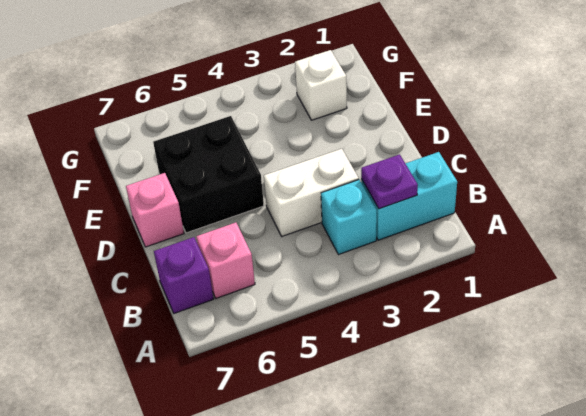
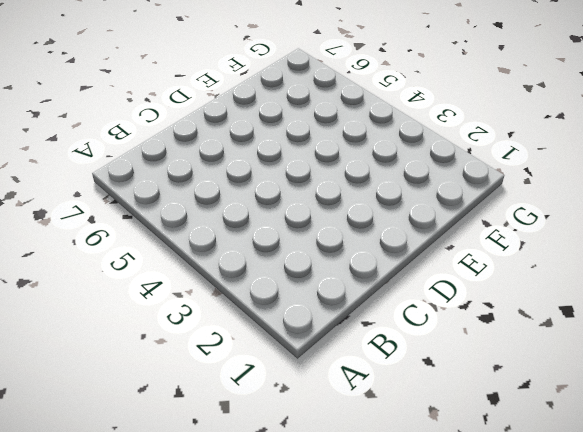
none -> cyan 1x2 brick [361,152,457,240]
none -> cyan 1x1 brick [321,180,377,255]

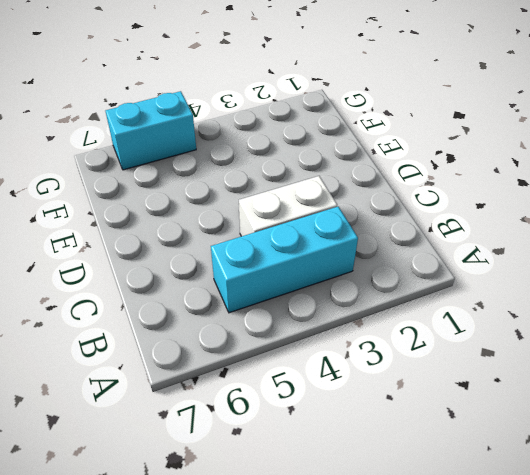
cyan 1x3 brick [211,207,358,313] -> cyan 1x1 brick [321,180,377,255]
cyan 1x2 brick [106,91,196,170] -> cyan 1x2 brick moved to [361,152,457,240]
none -> pink 1x1 brick [196,223,255,298]
none -> purple 1x1 brick [154,237,213,313]

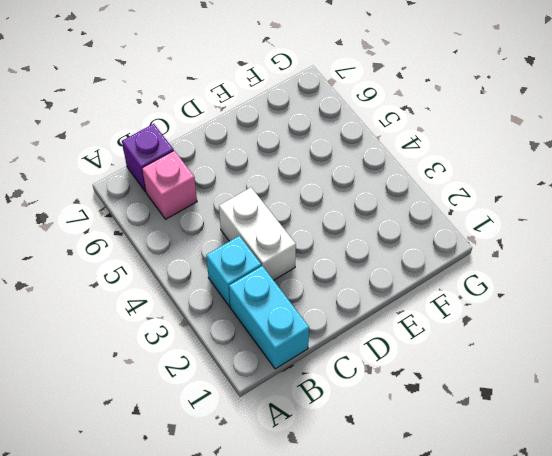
none -> black 2x2 brick [153,116,264,233]
none -> pink 1x1 brick [126,173,184,247]

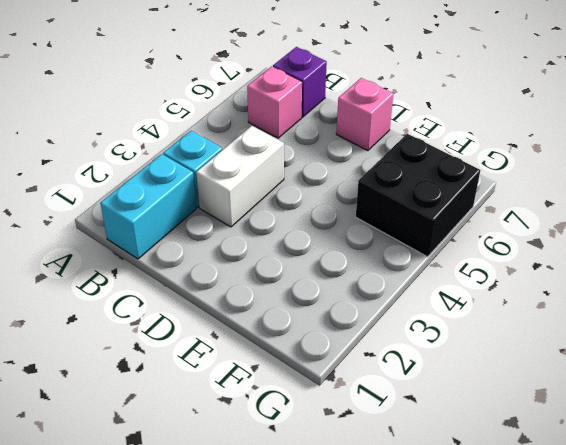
black 2x2 brick [356,134,480,257] -> black 2x2 brick moved to [153,116,264,233]
none -> white 1x1 brick [295,50,347,120]
none -> purple 1x1 plate [361,154,418,209]

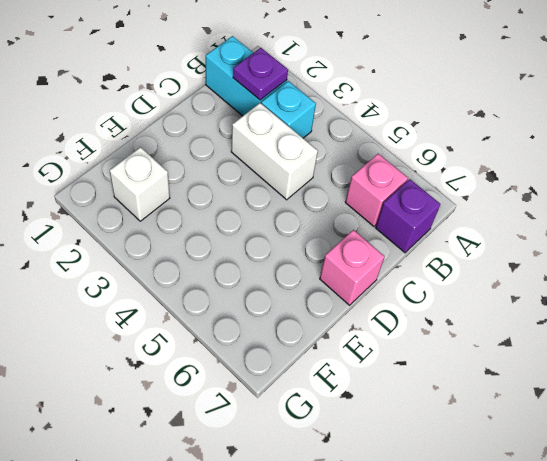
none -> black 2x2 brick [153,116,264,233]

